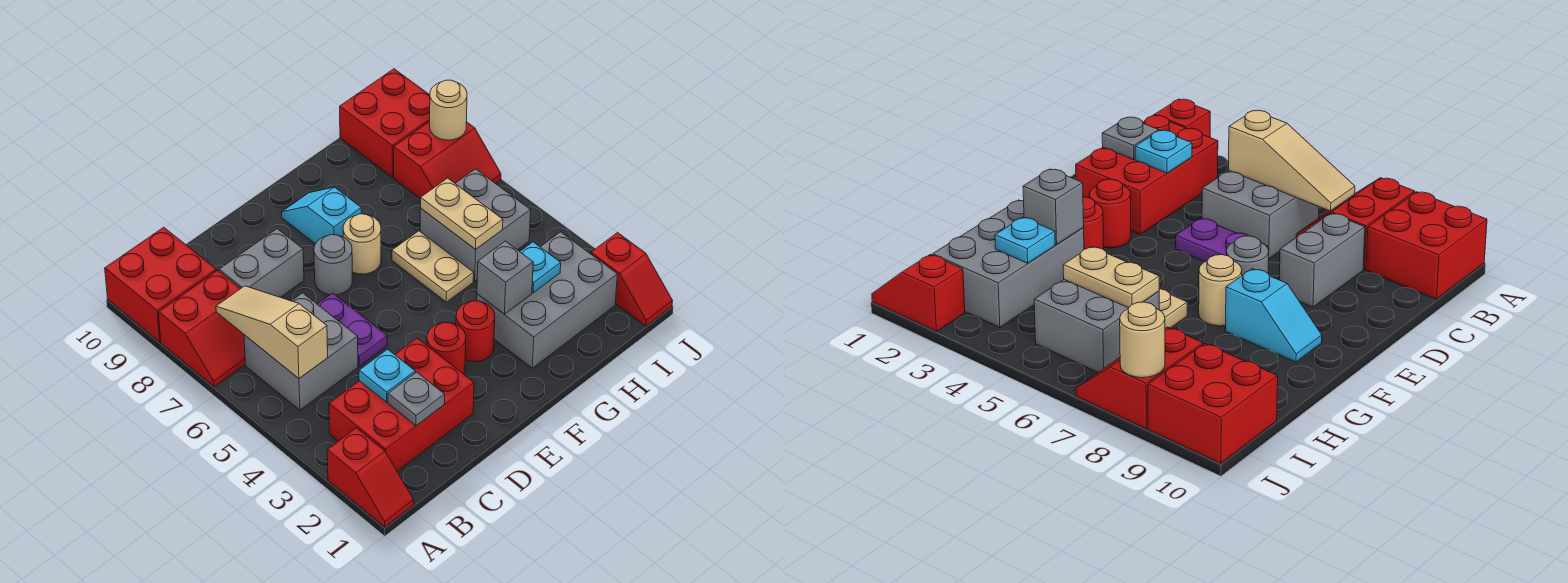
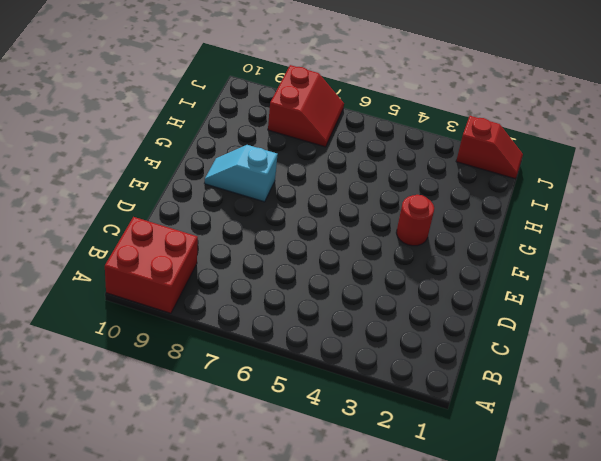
none -> red 1x2 slope [327,428,414,527]
none -> red 2x2 slope [159,270,245,387]
none -> red 2x3 brick [329,338,474,471]

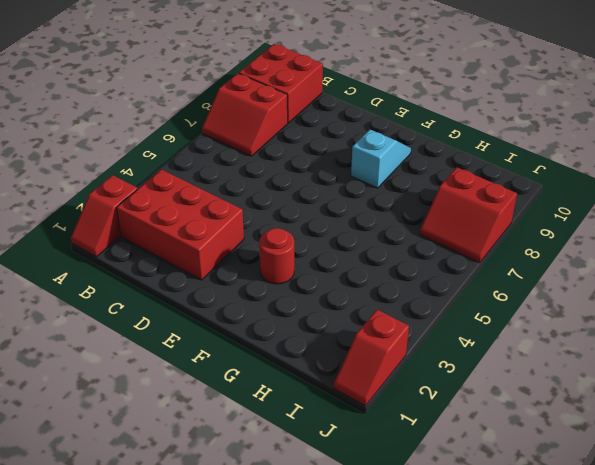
none -> grey 2x2 brick [244,293,358,410]
none -> grey 1x2 brick [219,229,304,297]
none -> purple 1x2 plate [318,293,387,366]

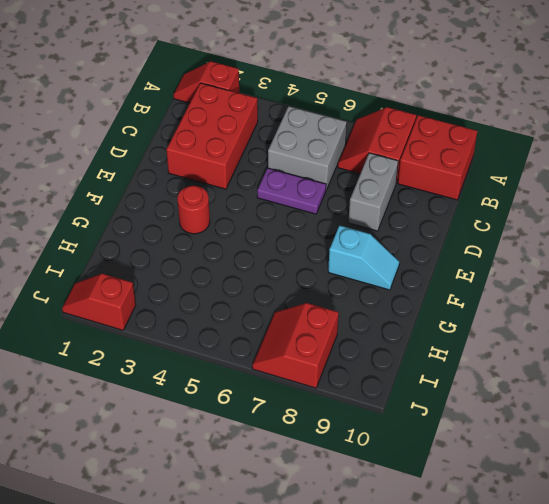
none -> red 1x1 round brick [427,322,466,374]
none -> grey 1x1 round brick [314,235,352,295]
none -> tan 1x1 round brick [343,214,381,274]

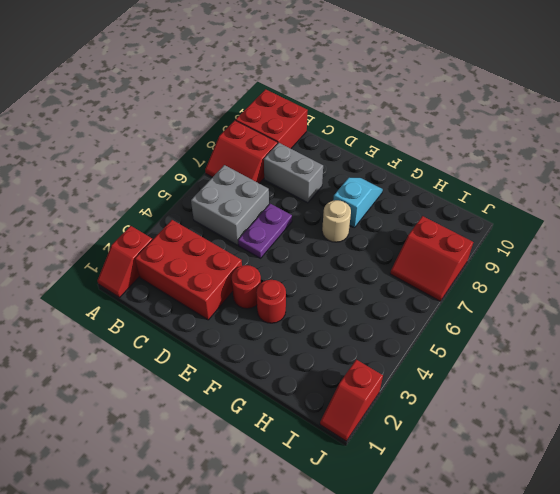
none -> grey 1x1 round brick [314,235,352,295]
none -> grey 2x3 brick [477,232,618,368]
none -> tan 1x2 plate [392,231,474,302]

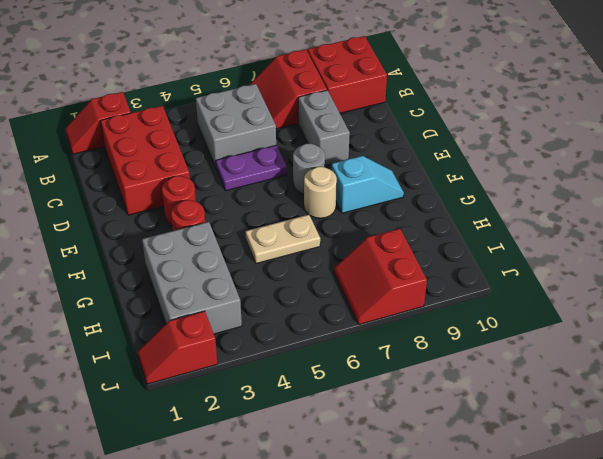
none -> grey 2x2 brick [420,169,531,281]
none -> red 2x2 brick [340,69,430,177]
none -> tan 1x3 slope [216,286,328,379]

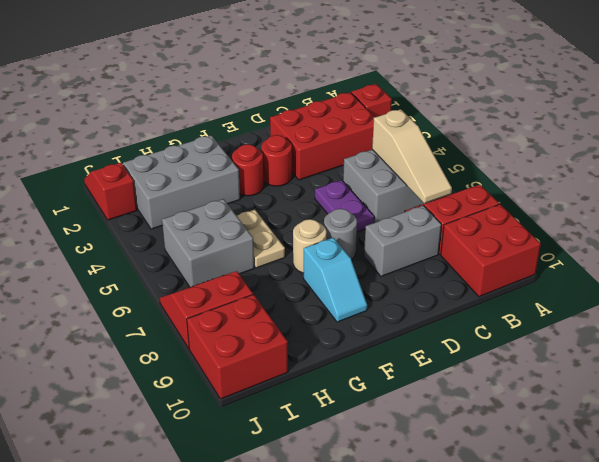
none -> grey 1x1 plate [388,372,445,426]
none -> cyan 1x1 plate [359,349,415,402]
none -> grey 1x1 brick [477,241,533,314]

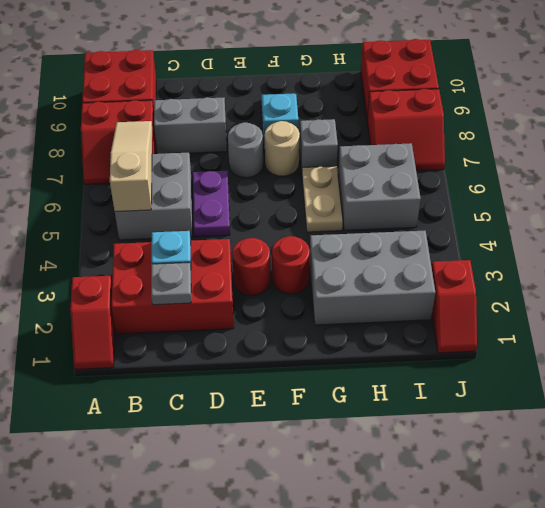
grey 1x1 brick [300,119,338,170] -> grey 1x1 brick moved to [477,241,533,314]
none -> cyan 1x1 plate [520,242,561,293]
none -> tan 1x2 plate [421,178,503,249]
none -> tan 1x1 round brick [430,80,467,140]

